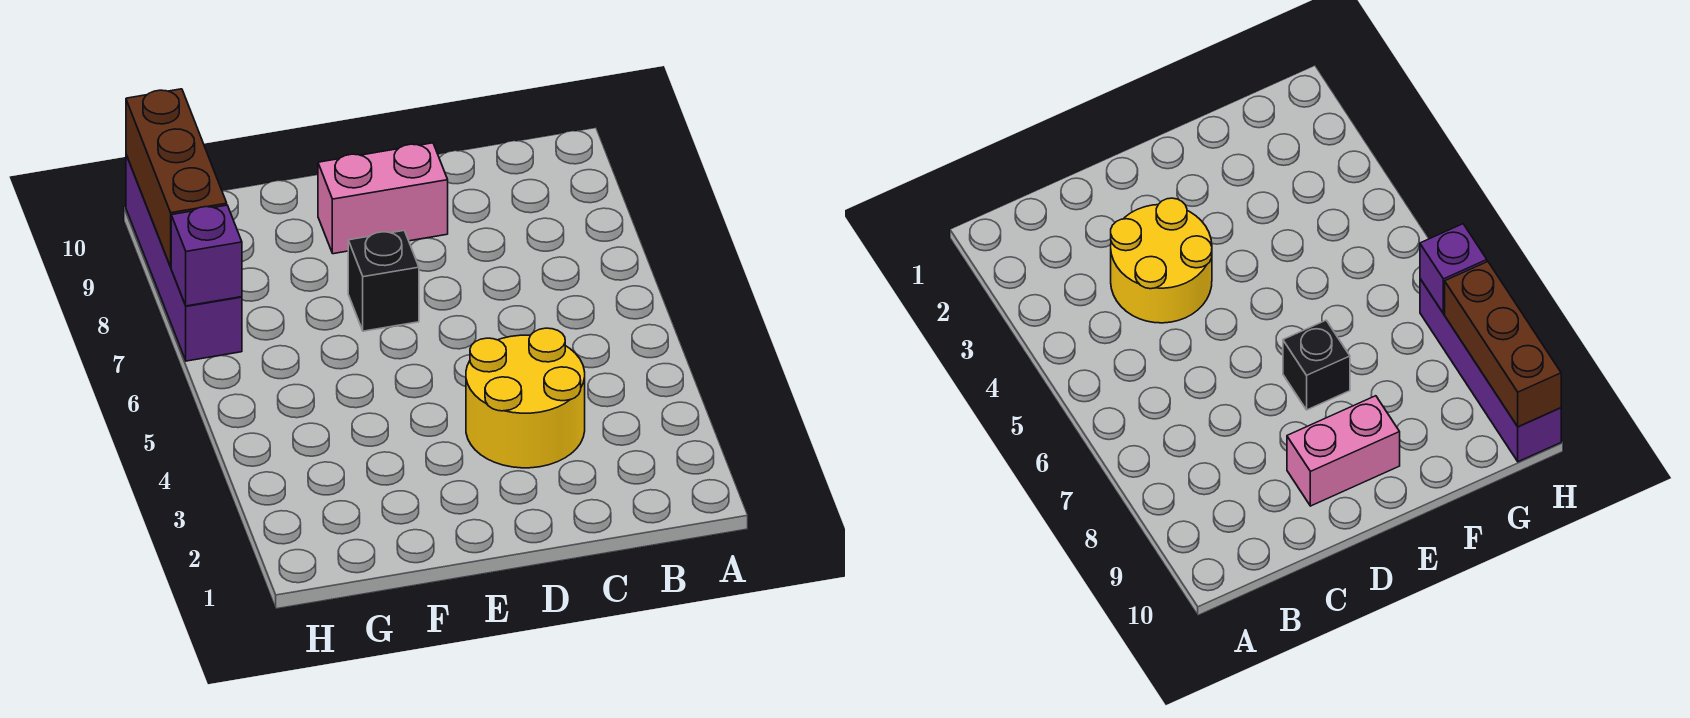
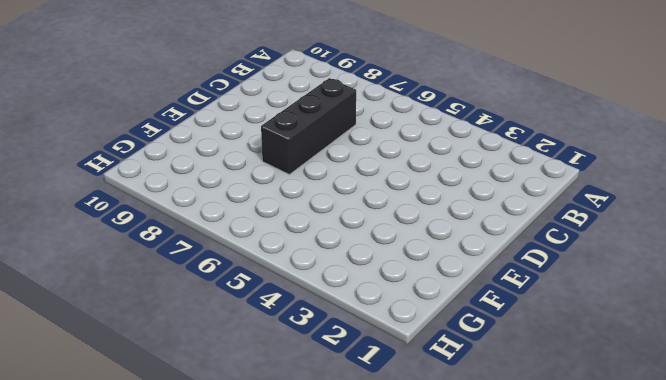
black 1x3 brick [261,78,356,175] -> black 1x1 brick [348,231,419,331]
none -> yellow 2x2 round brick [466,328,585,468]
none -> pink 1x2 brick [318,143,448,254]

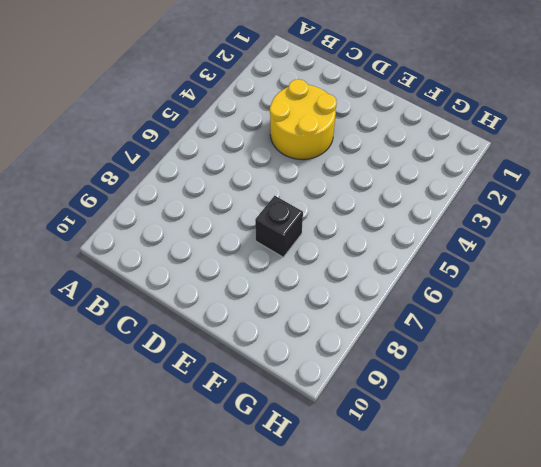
none -> pink 1x2 brick [318,143,448,254]
none -> purple 1x4 brick [126,155,242,361]

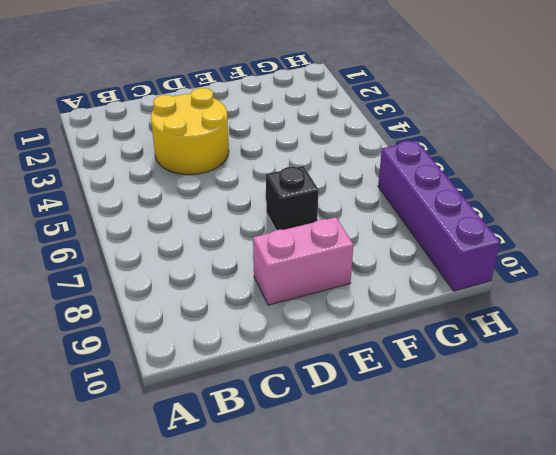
none -> purple 1x1 brick [171,205,242,306]
none -> brown 1x3 brick [126,89,227,267]

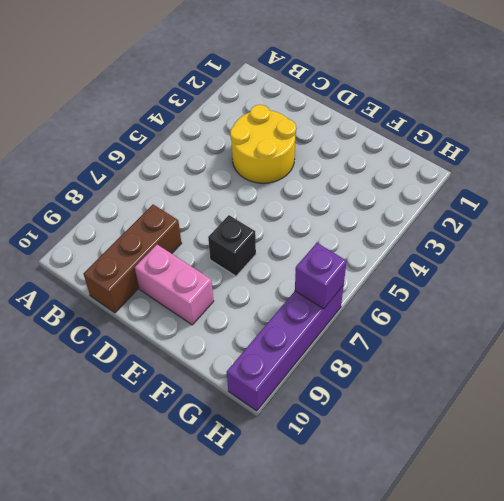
brown 1x3 brick [83,205,182,313] -> brown 1x3 brick moved to [126,89,227,267]

